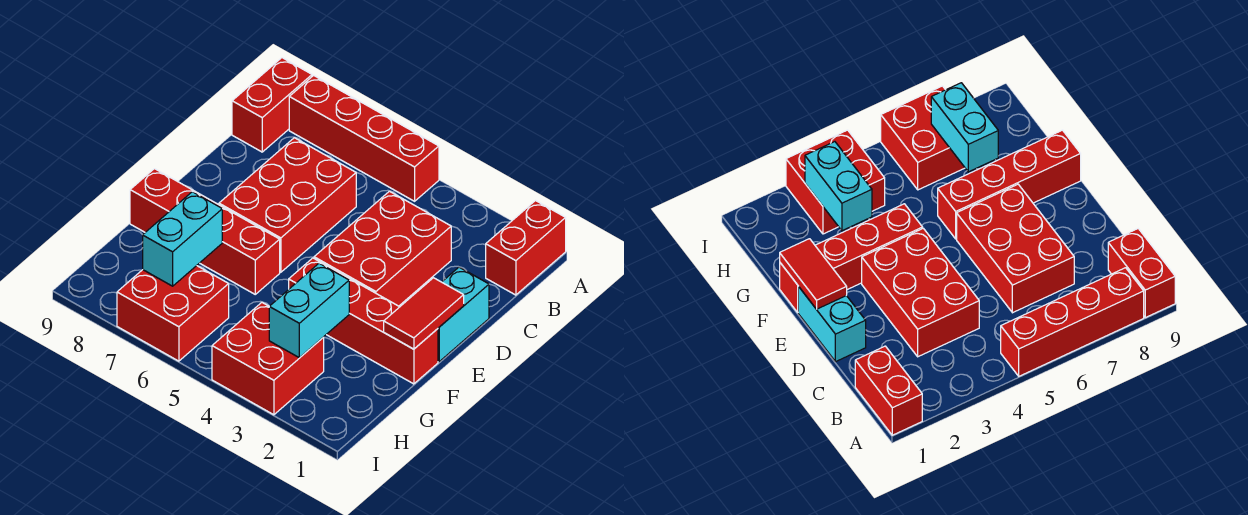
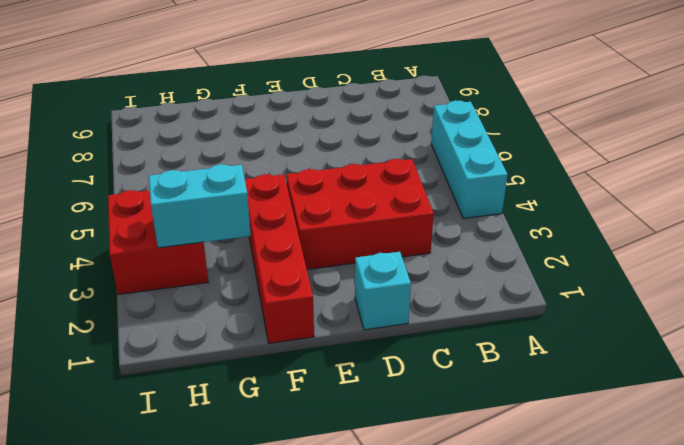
cyan 1x3 brick [431,100,508,219] -> red 1x4 brick [289,75,439,201]
cyan 1x1 brick [355,252,411,330] -> cyan 1x2 brick [438,267,489,361]
none -> red 1x2 brick [486,201,566,295]
none -> red 1x2 brick [232,58,312,152]
none -> red 2x3 brick [219,138,356,272]

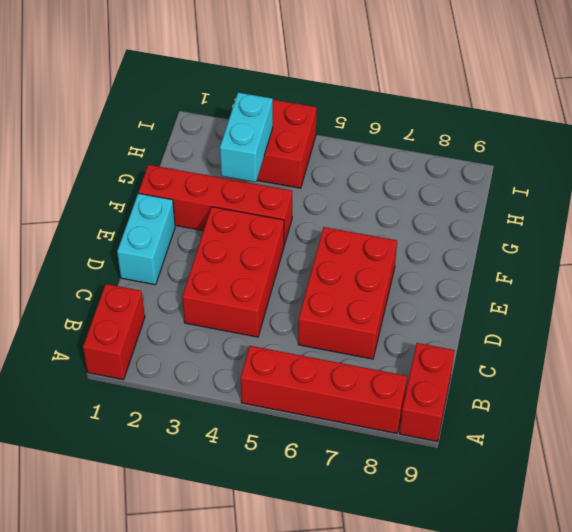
none -> red 1x4 brick [130,169,280,294]
none -> red 2x2 brick [117,266,229,361]
none -> red 1x2 tile [384,278,464,349]

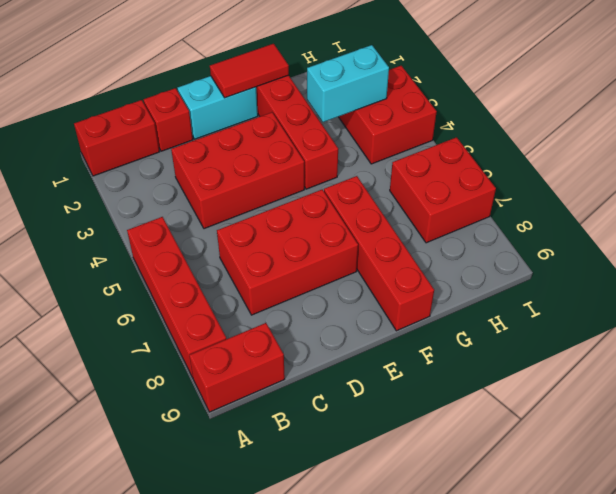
red 1x1 brick [144,88,193,151] -> none
none -> cyan 1x2 brick [143,192,222,286]

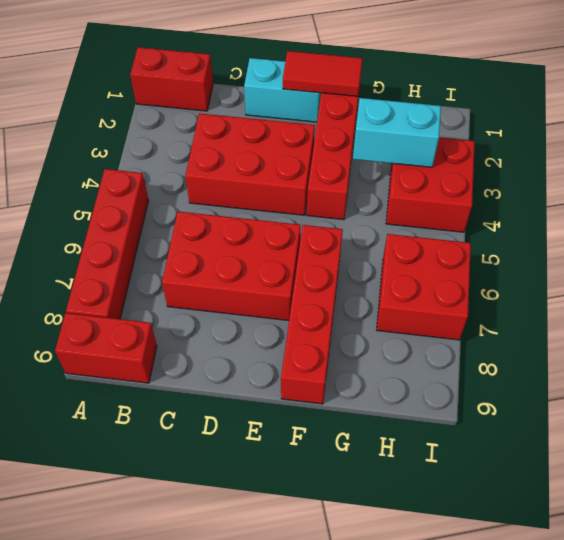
none -> cyan 1x2 brick [143,192,222,286]

